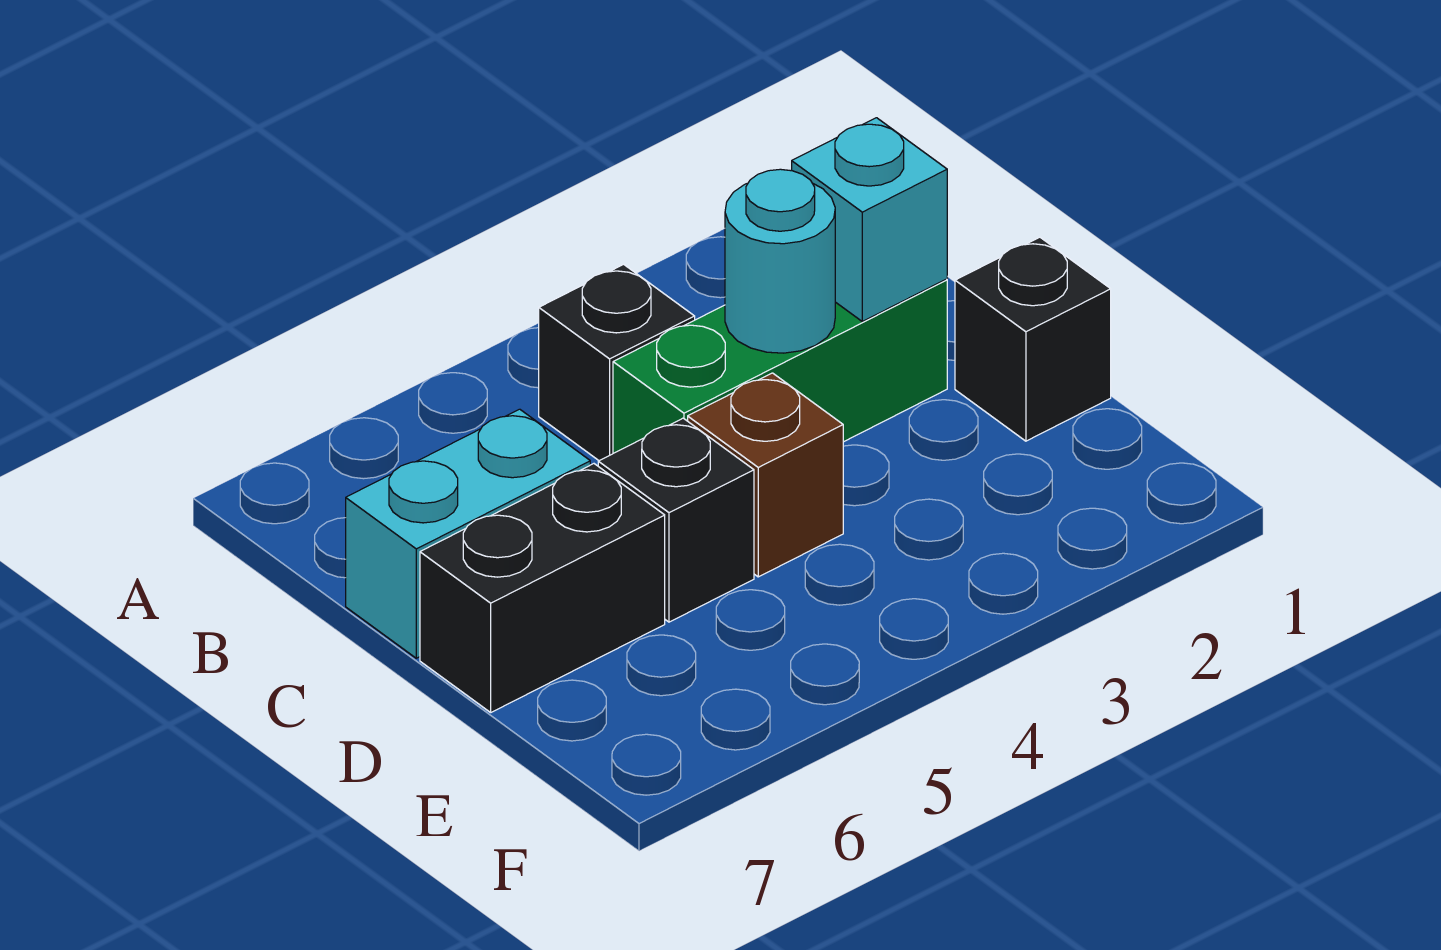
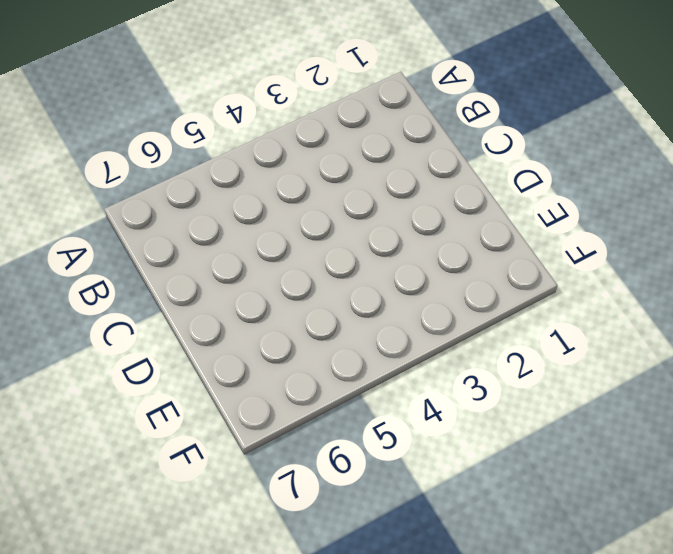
none -> black 1x1 brick [539,264,695,461]
none -> green 1x3 brick [613,279,947,453]

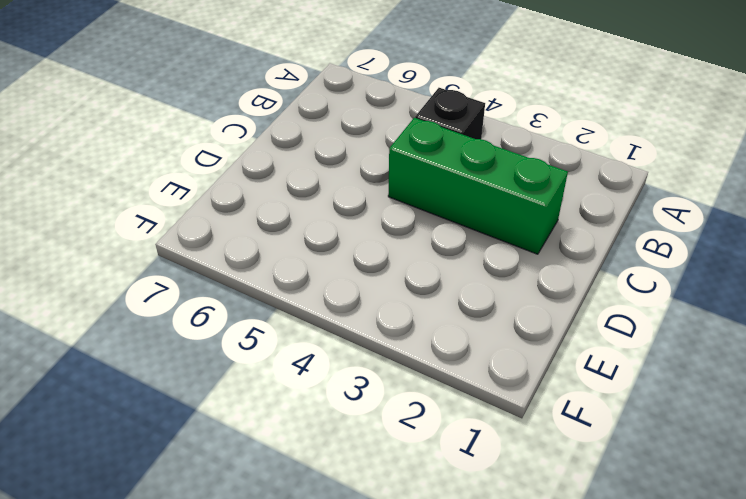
none -> cyan 1x2 brick [346,409,590,658]
none -> black 1x1 brick [955,237,1111,441]

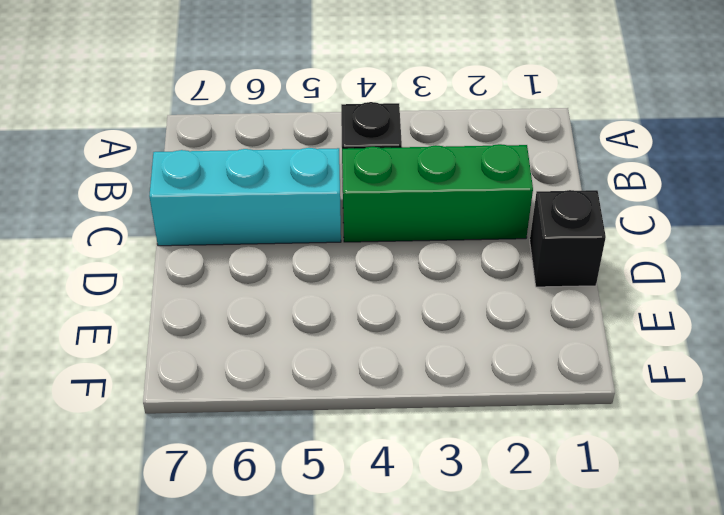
cyan 1x3 brick [149,148,341,246] -> cyan 1x2 brick [346,409,590,658]
none -> brown 1x1 brick [688,373,843,577]
none -> black 1x1 brick [598,418,754,622]

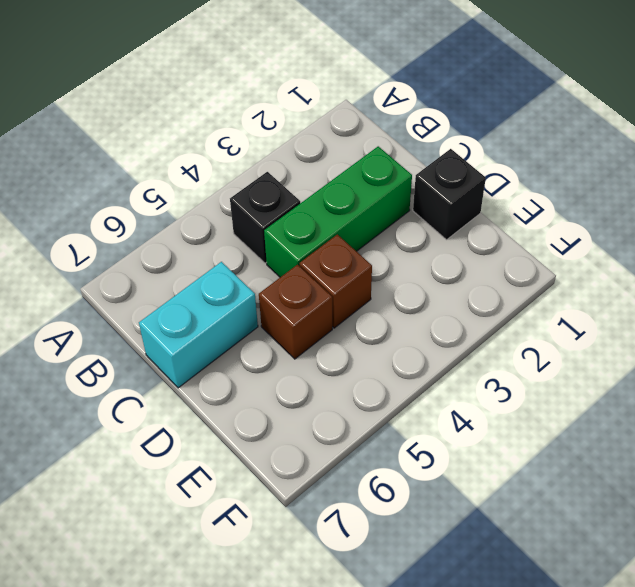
brown 1x1 brick [259,265,332,359] -> black 1x1 brick [598,418,754,622]
none -> black 1x2 brick [420,464,665,712]
none -> cyan 1x1 brick [792,118,947,321]

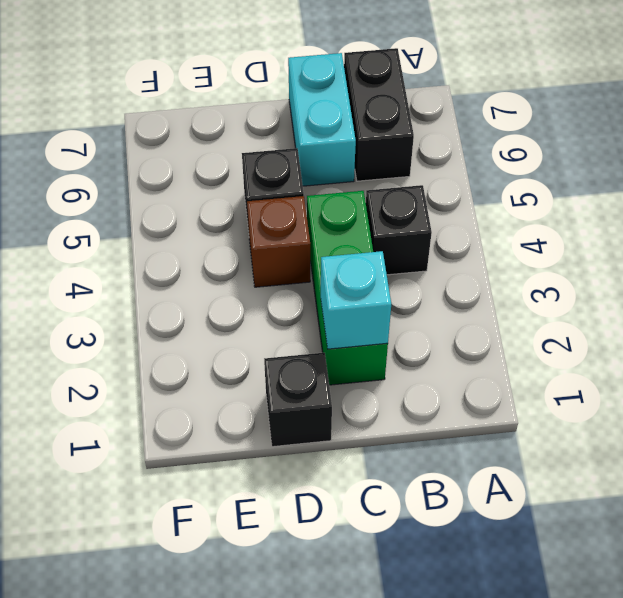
black 1x2 brick [344,48,414,181] -> black 1x2 brick moved to [420,464,665,712]
none -> cyan 1x1 round brick [725,169,835,353]

